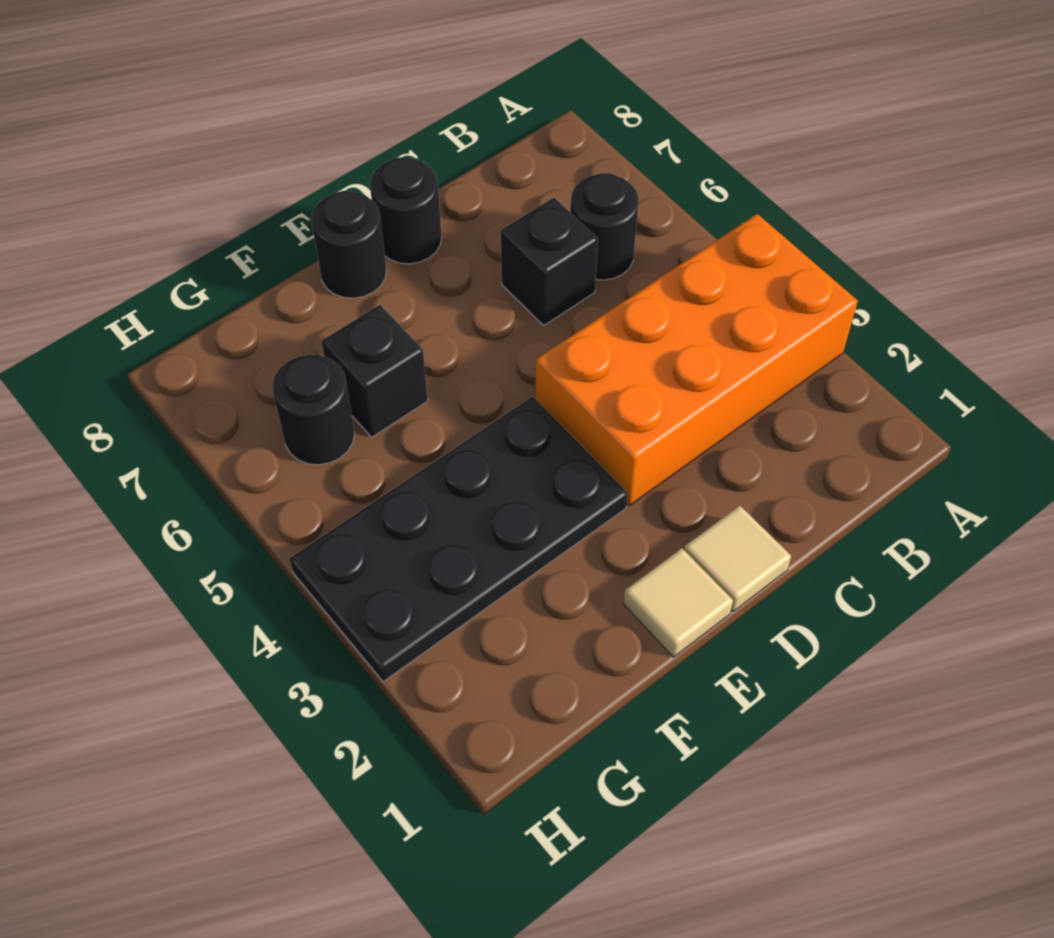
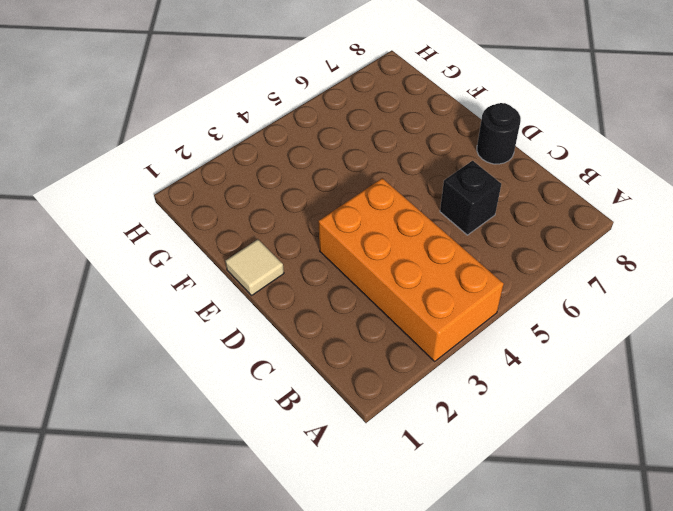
none -> black 1x1 round brick [570,173,639,280]
none -> tan 1x1 tile [684,506,791,612]

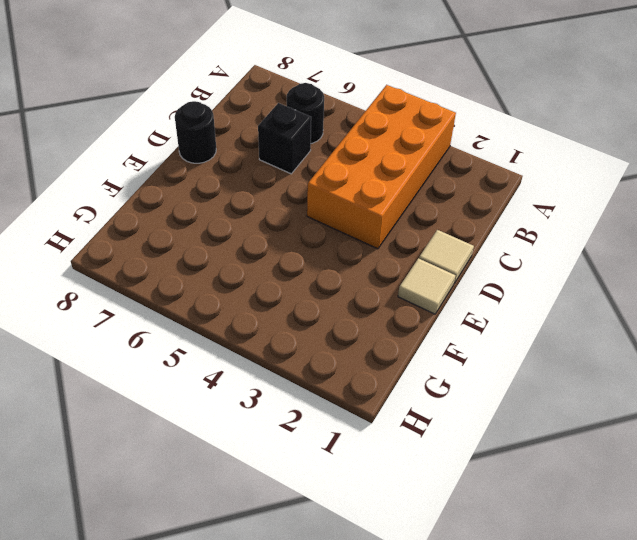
none -> black 2x4 plate [289,396,628,682]
none -> black 1x1 round brick [311,191,387,298]

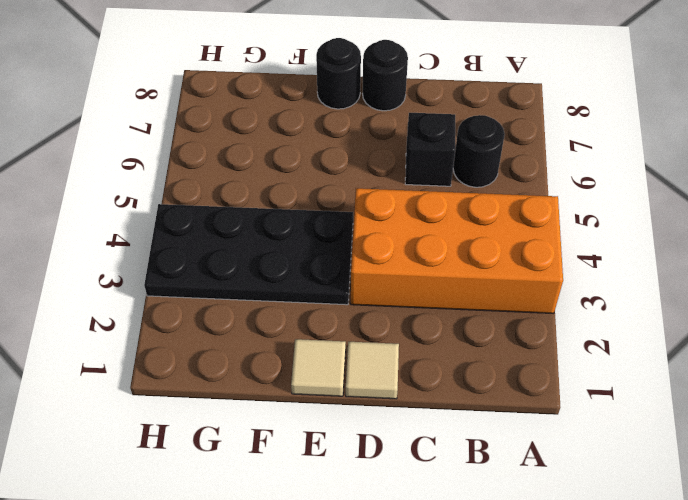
none -> black 1x1 brick [321,305,428,437]
none -> black 1x1 round brick [272,355,355,465]

